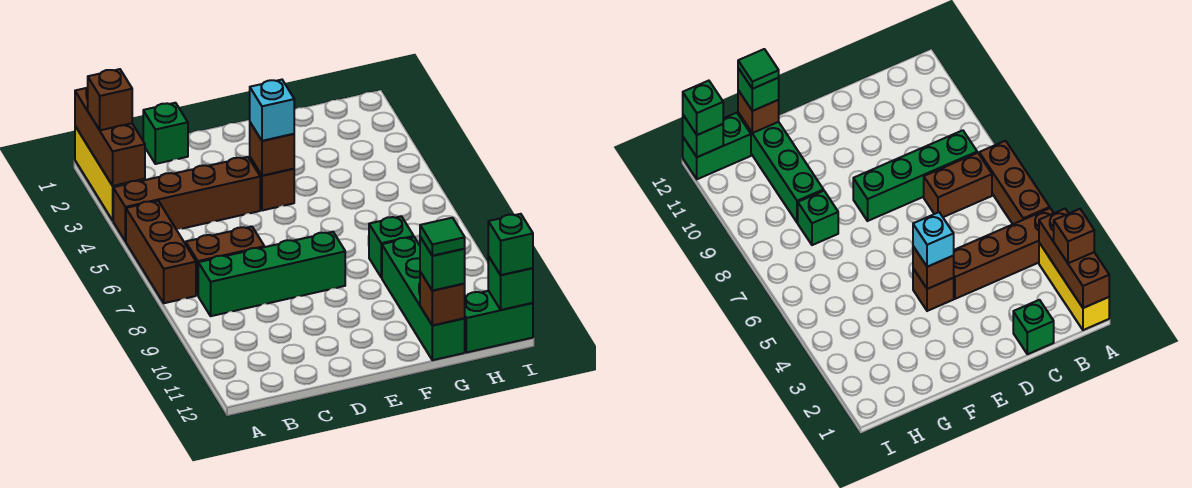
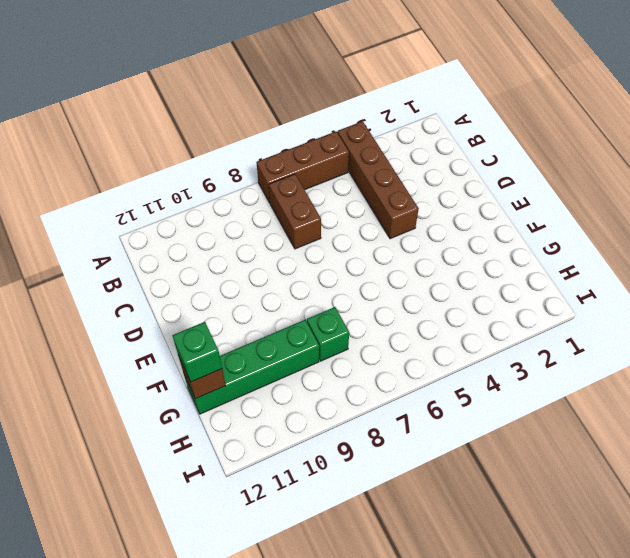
none -> yellow 1x3 brick [75,126,145,220]
none -> green 1x4 brick [198,232,345,316]
none -> green 1x1 brick [143,103,188,164]

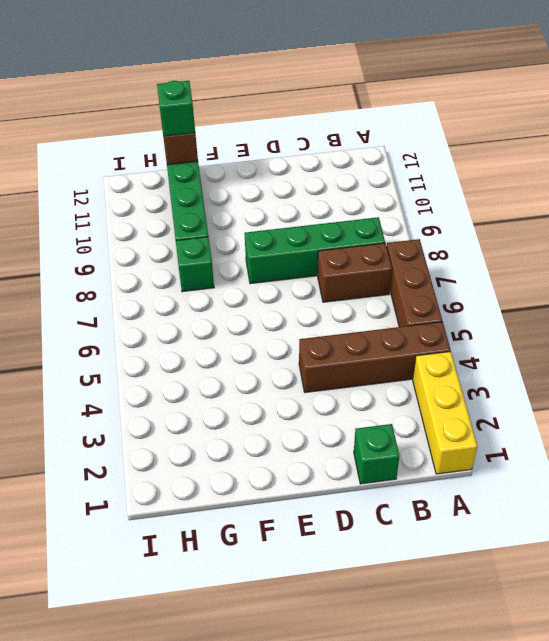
none -> brown 1x1 brick [250,158,294,210]
none -> green 1x2 brick [464,291,533,353]
none -> brown 1x3 brick [75,88,145,186]

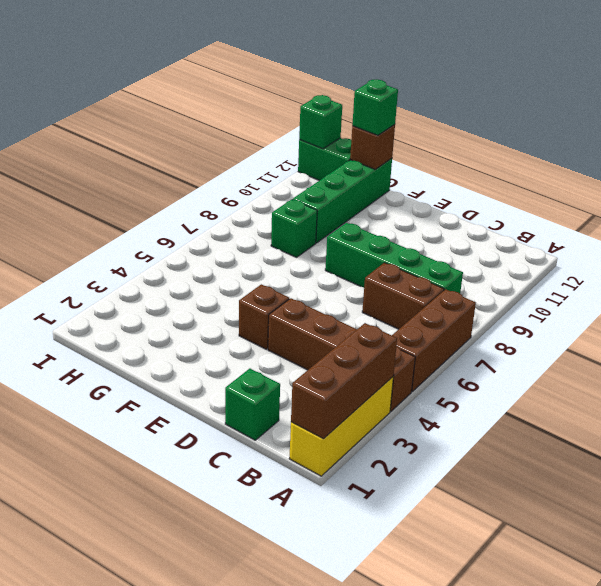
none -> brown 1x1 brick [250,123,294,176]
none -> brown 1x1 brick [88,69,132,130]
none -> cyan 1x1 brick [250,80,294,141]

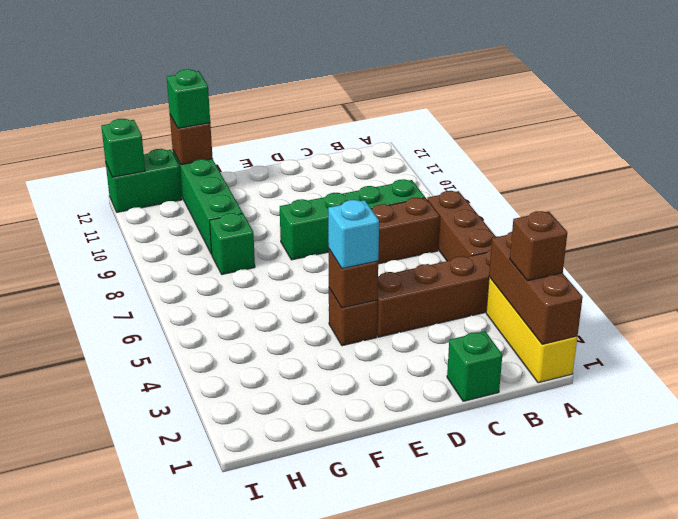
none -> green 1x1 brick [488,214,533,275]
none -> green 1x1 tile [420,218,465,256]

